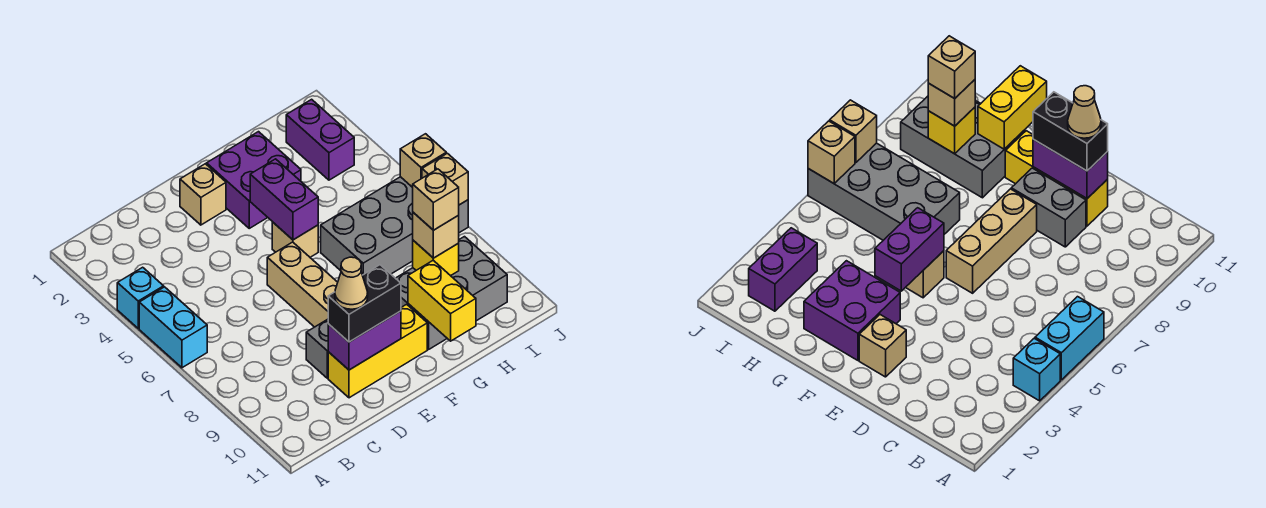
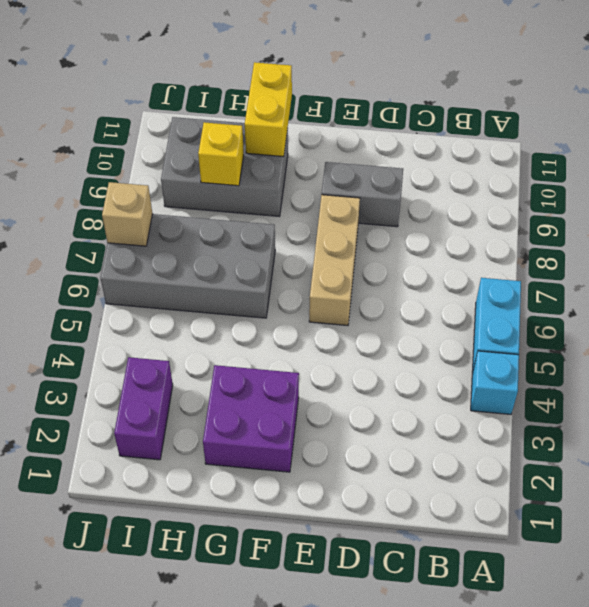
none -> yellow 1x3 brick [328,304,427,398]
none -> tan 1x1 brick [180,164,226,225]
none -> tan 1x1 brick [272,222,318,257]

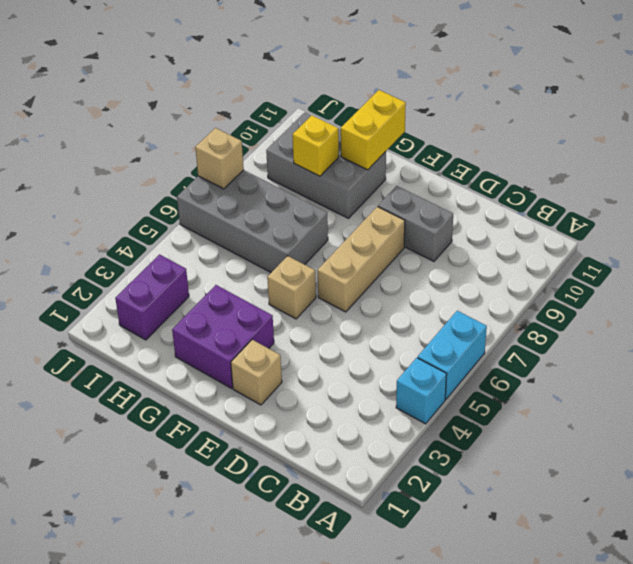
none -> yellow 1x3 brick [328,304,427,398]
none -> purple 1x2 brick [328,311,401,370]
none -> purple 1x2 brick [250,159,318,240]

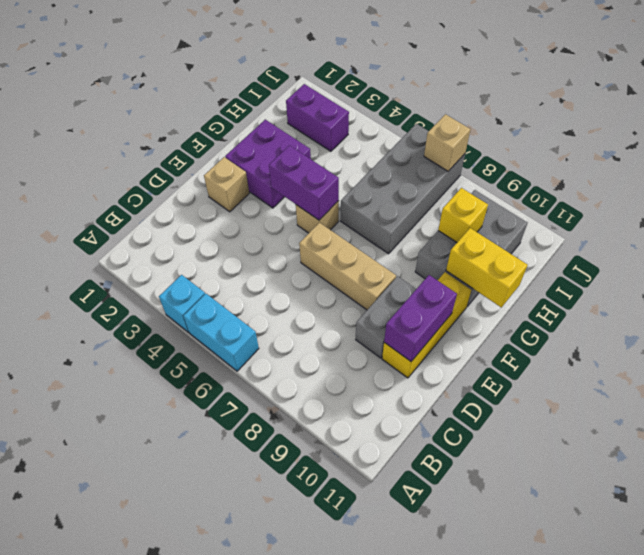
none -> tan 1x1 brick [400,134,446,187]
none -> black 1x2 brick [328,265,401,342]
none -> tan 1x1 brick [413,212,459,258]

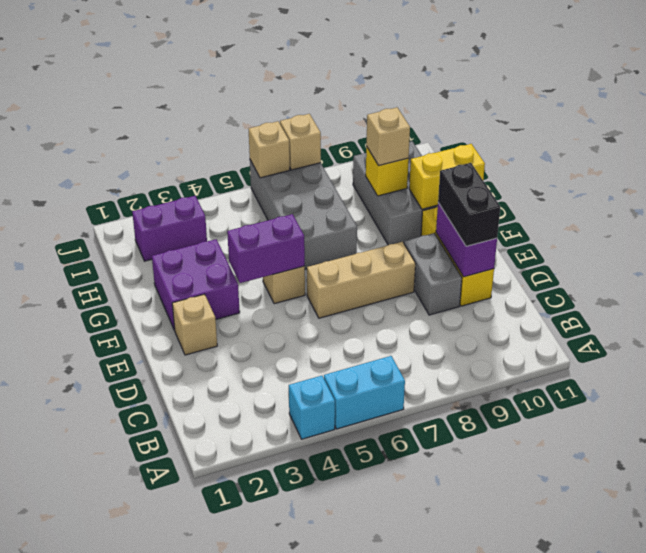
none -> tan 1x1 cone [335,257,368,309]
none -> tan 1x1 brick [413,169,459,230]

